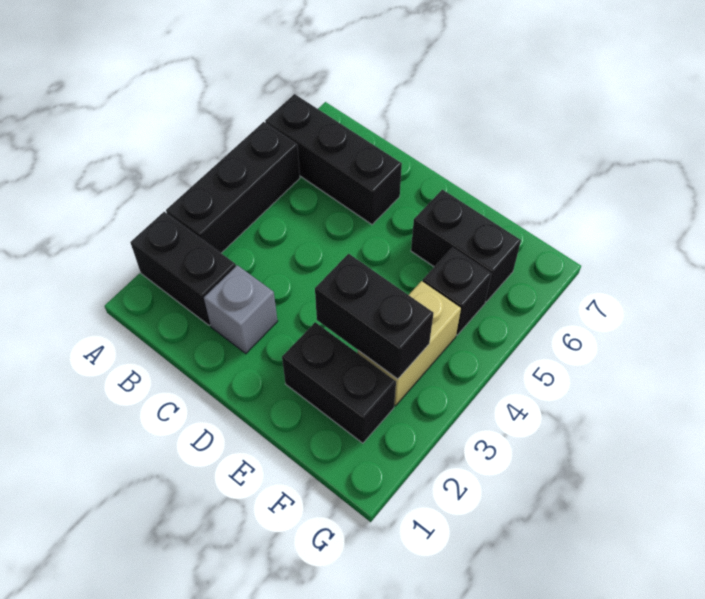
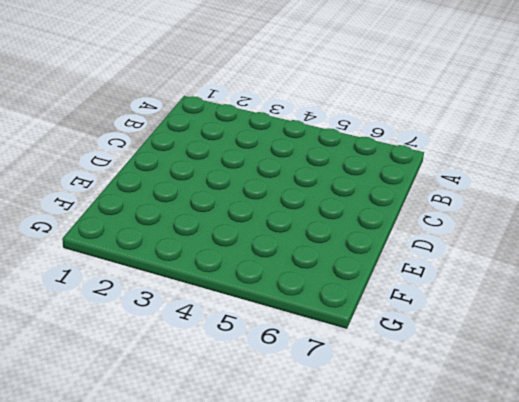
none -> black 1x2 brick [130,212,236,326]
none -> black 1x3 brick [166,122,300,253]

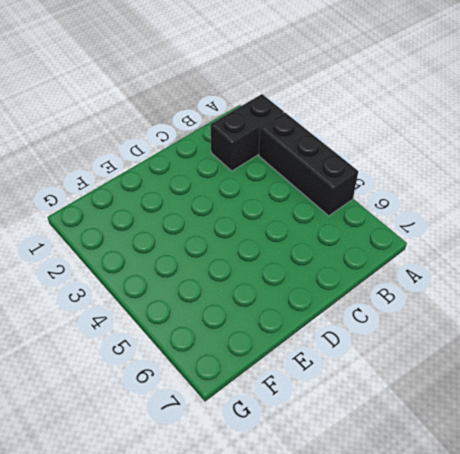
none -> black 1x3 brick [265,94,402,225]
none -> grey 1x1 brick [204,265,278,354]

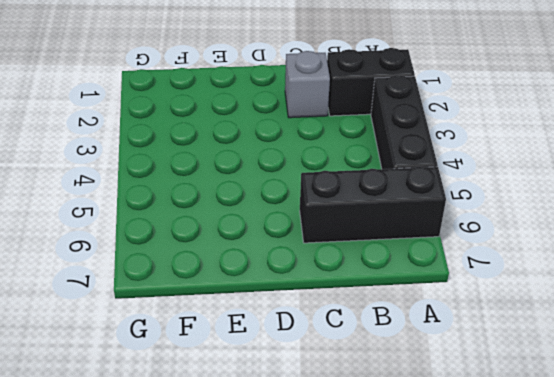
none -> black 1x2 brick [282,322,396,443]
none -> black 1x2 brick [411,190,521,302]

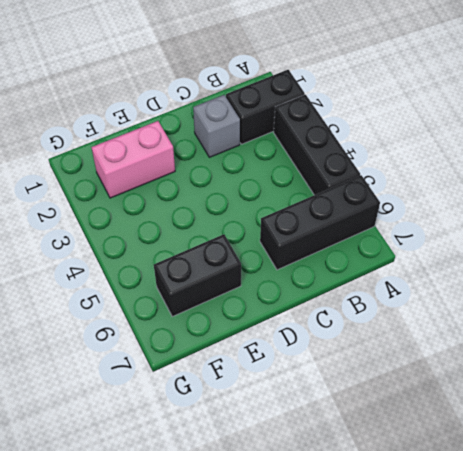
pink 1x2 brick [91,121,175,198] -> black 1x2 brick [282,322,396,443]
none -> tan 1x2 brick [358,281,461,406]
none -> black 1x1 brick [423,248,492,335]

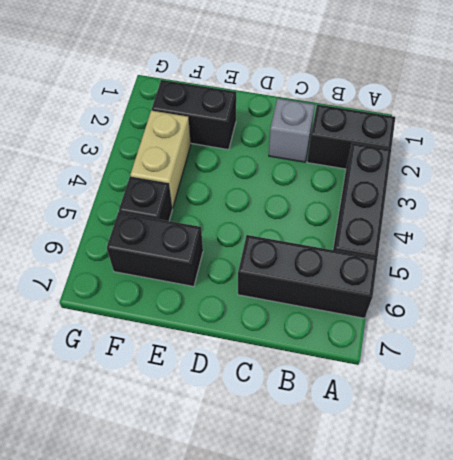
none -> black 1x2 brick [315,254,434,379]

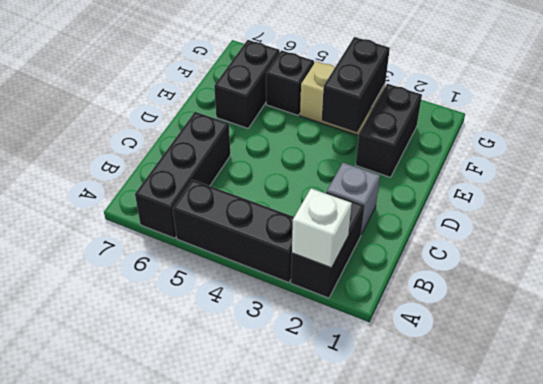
white 1x1 brick [292,188,352,268] -> none

